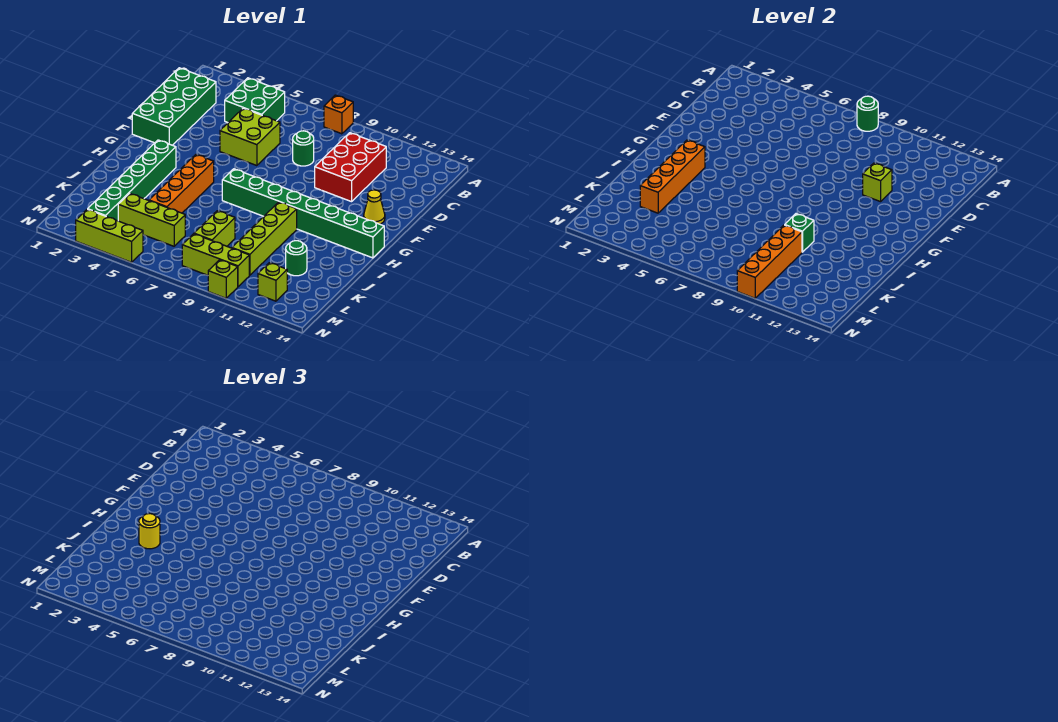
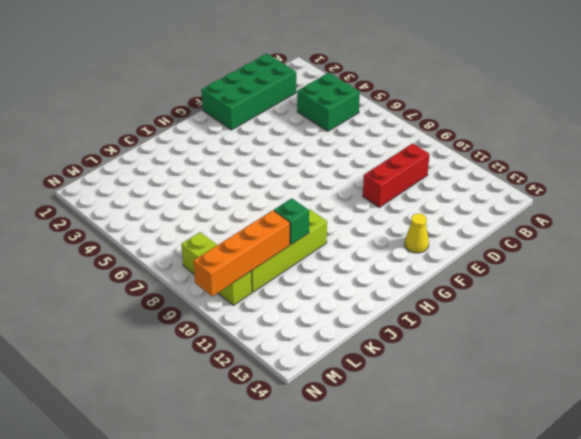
red 1x3 brick [363,143,430,207] -> red 2x3 brick [315,133,386,202]
none -> orange 1x1 brick [324,95,353,134]
none -> lime 2x2 brick [220,108,280,166]
none -> green 1x1 round brick [293,131,314,166]

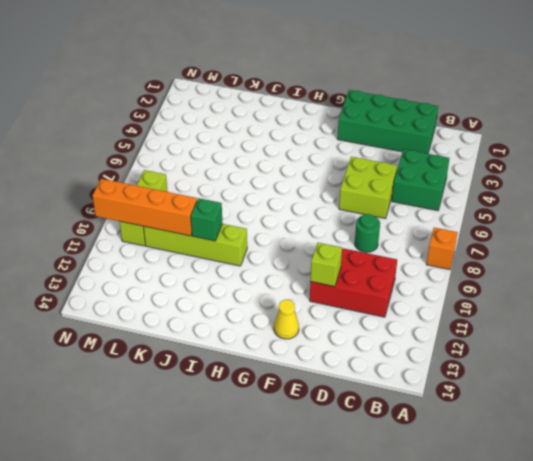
none -> green 1x6 brick [88,140,176,221]
none -> orange 1x4 brick [149,155,214,213]
none -> green 1x8 brick [222,169,384,258]

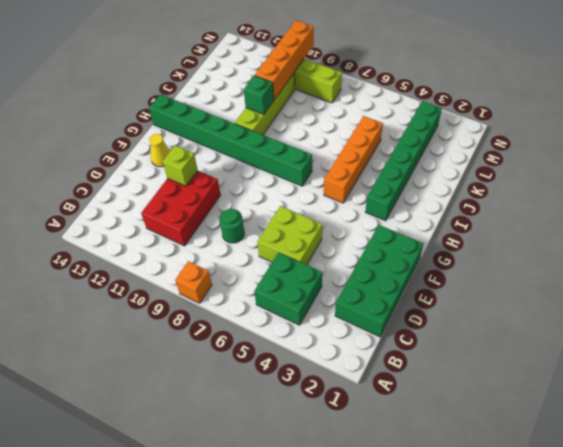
none -> lime 1x2 brick [194,211,235,246]
none -> green 1x1 round brick [286,241,307,276]
none -> lime 1x3 brick [118,193,185,246]

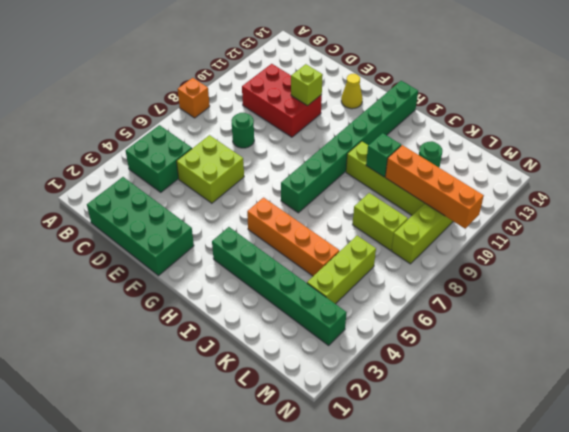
none -> lime 1x1 brick [258,263,287,301]
none -> lime 1x3 brick [76,209,143,262]
none -> lime 1x1 brick [208,260,238,298]

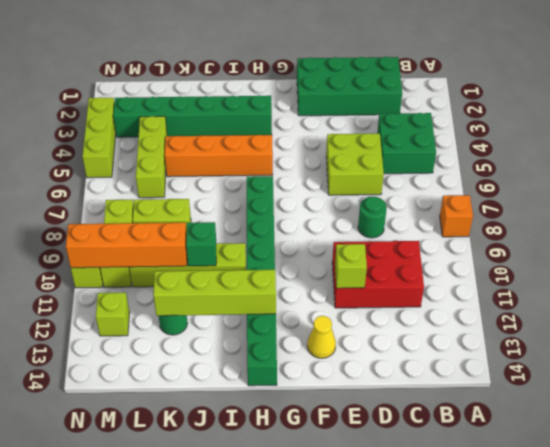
lime 1x4 brick [153,270,276,316] -> none
none -> green 1x1 round brick [857,96,878,131]
none -> orange 1x4 brick [640,140,705,213]
none -> yellow 1x1 round brick [139,514,160,549]

